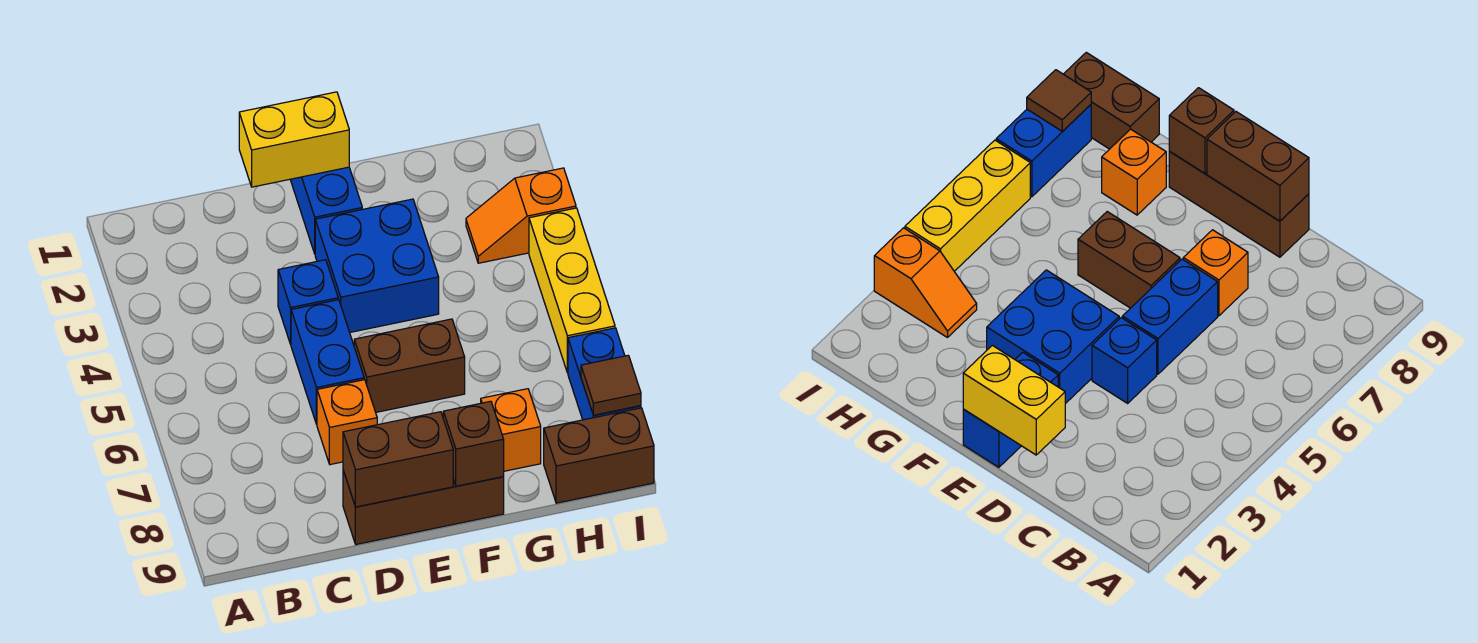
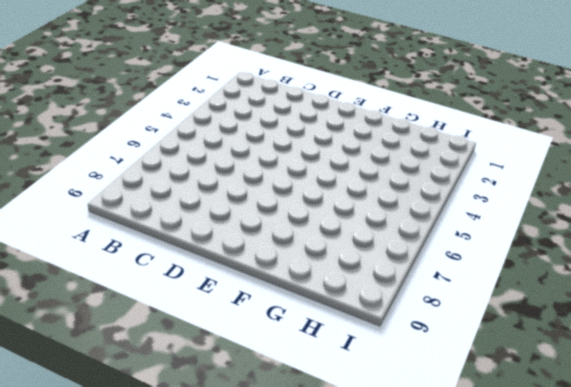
none -> blue 1x1 brick [278,260,338,344]
none -> blue 1x2 brick [291,300,364,424]
none -> orange 1x1 brick [317,380,377,465]

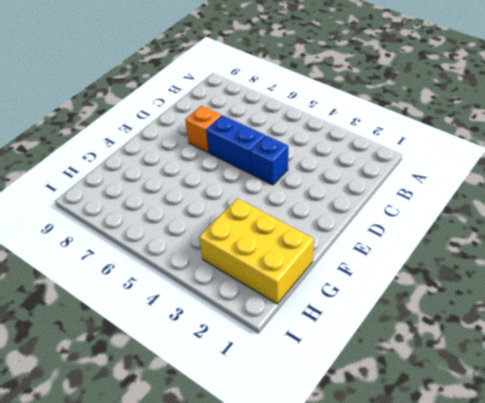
yellow 2x3 brick [199,198,314,304] -> orange 1x2 slope [466,168,576,263]
none -> brown 1x3 brick [343,471,504,544]
none -> blue 1x2 brick [290,167,362,254]
none -> blue 2x2 brick [315,199,439,332]

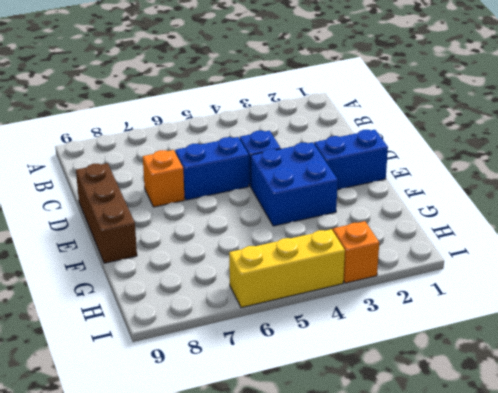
none -> brown 1x2 brick [354,319,465,412]
none -> orange 1x1 brick [481,389,541,471]
none -> brown 1x2 brick [544,408,654,503]

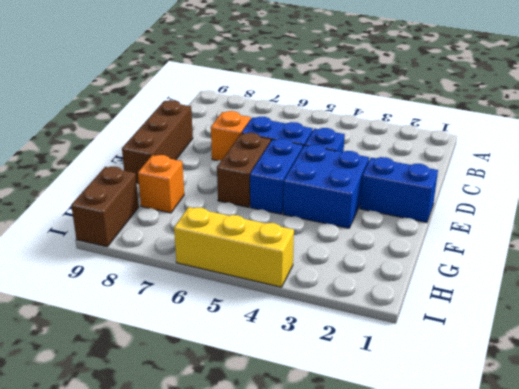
blue 1x2 brick [250,139,303,214] -> blue 1x2 brick turned to [568,328,641,420]
none -> orange 1x2 slope [466,168,576,263]
none -> yellow 1x2 brick [239,92,349,187]
none -> brown 1x2 brick [343,412,453,507]

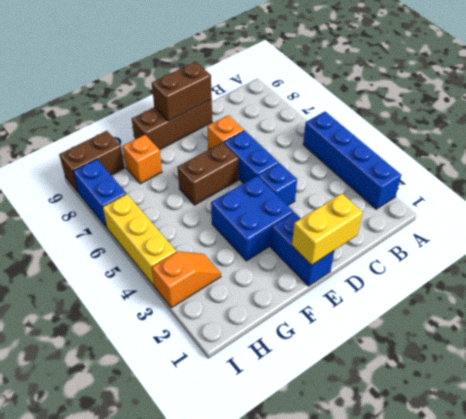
blue 1x4 brick [303,112,401,209] -> none
none -> brown 1x1 brick [443,401,504,486]
none -> brown 1x1 tile [581,355,641,415]

